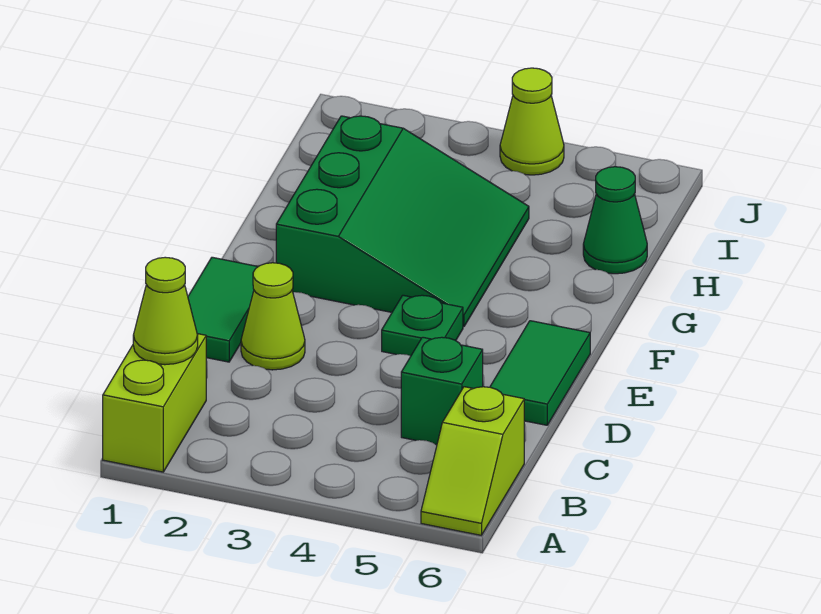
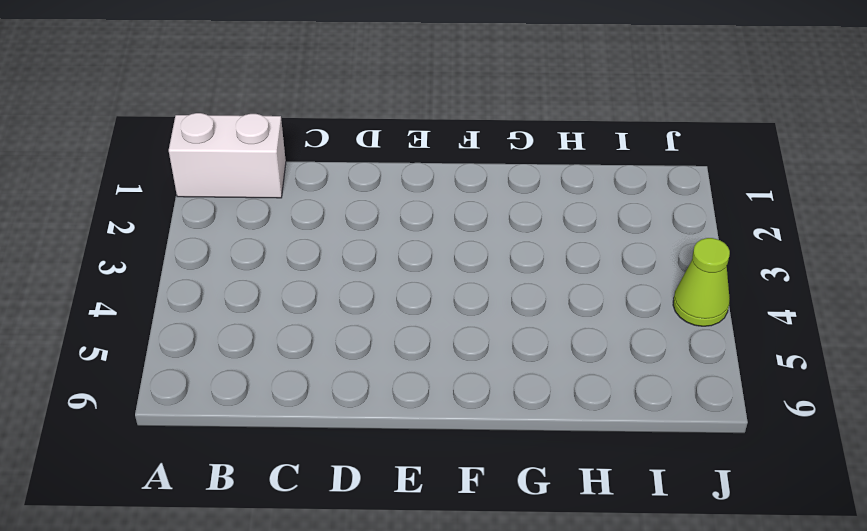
white 1x2 brick [169,113,286,198] -> lime 1x2 brick [103,334,206,472]
none -> lime 1x2 slope [421,387,524,535]
none -> green 1x1 brick [401,337,483,445]

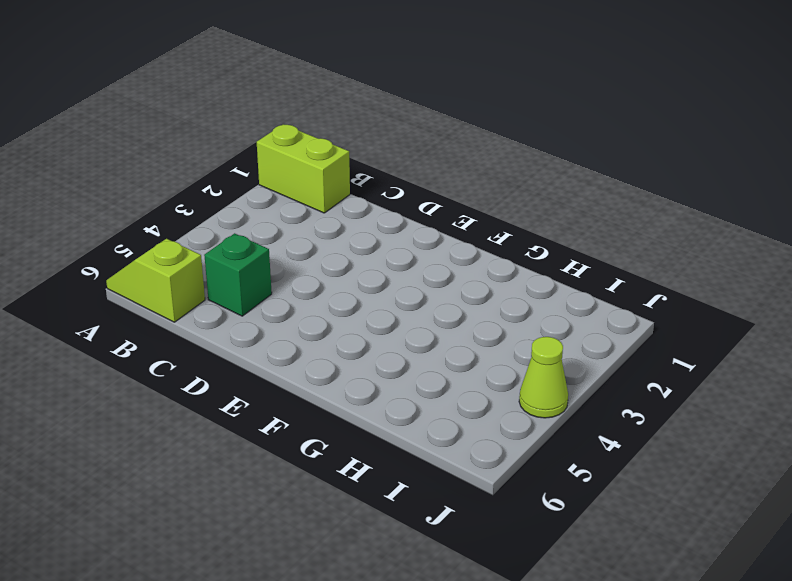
none -> green 1x2 tile [188,257,258,362]
none -> lime 1x1 cone [241,263,305,370]

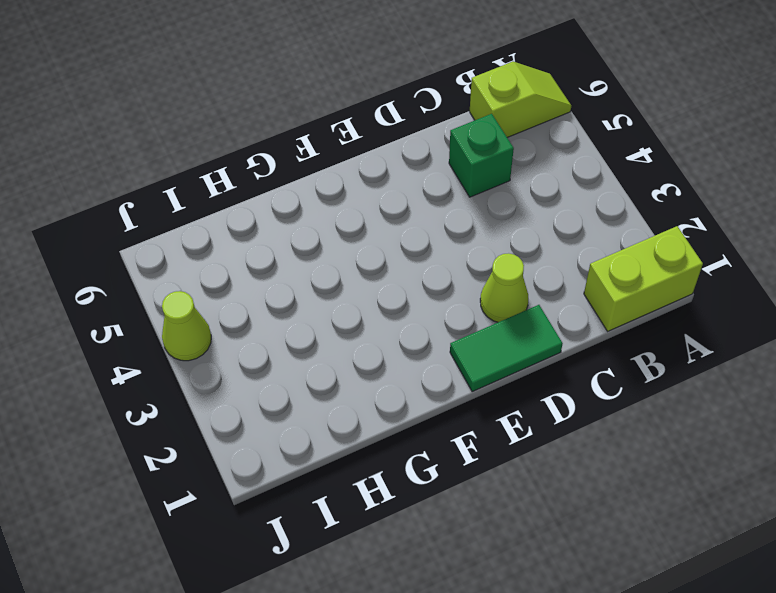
none -> green 1x2 tile [490,321,590,425]
none -> green 1x1 plate [382,295,463,356]

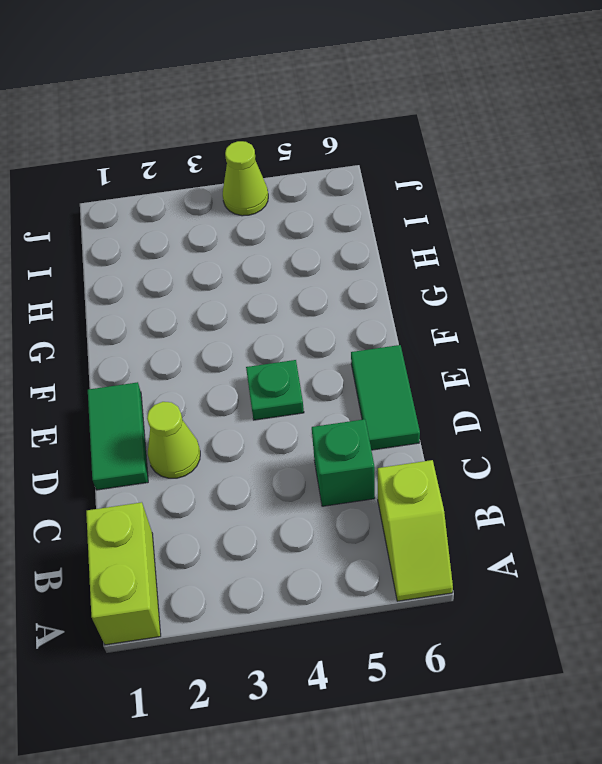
none -> green 3x3 slope [276,116,529,327]
none -> green 1x1 cone [583,167,647,274]

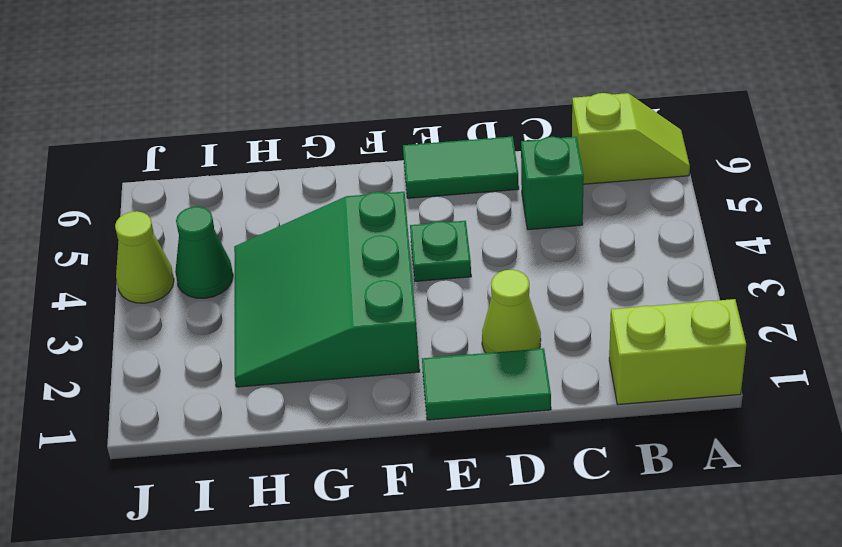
green 3x3 slope [234,192,420,387] -> green 3x3 slope turned to [276,116,529,327]
green 1x1 cone [175,207,233,298] -> green 1x1 cone moved to [583,167,647,274]
none -> lime 1x1 cone [133,257,198,365]

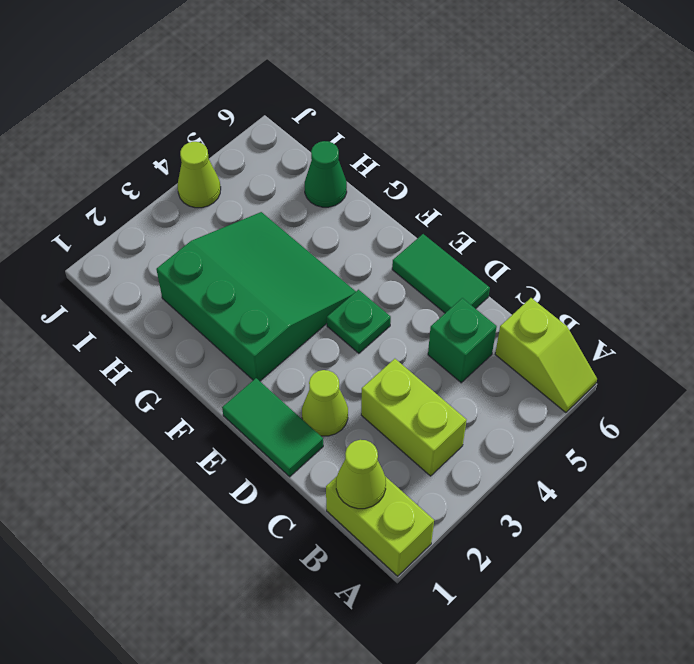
lime 1x2 brick [361,359,467,476] -> none

